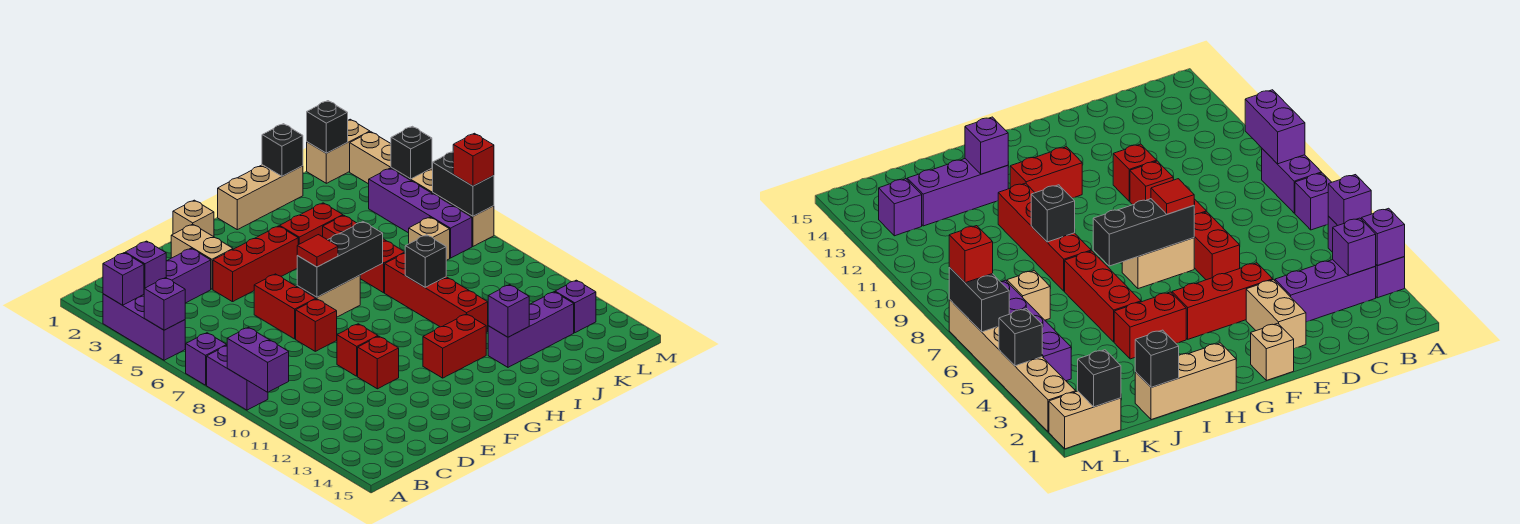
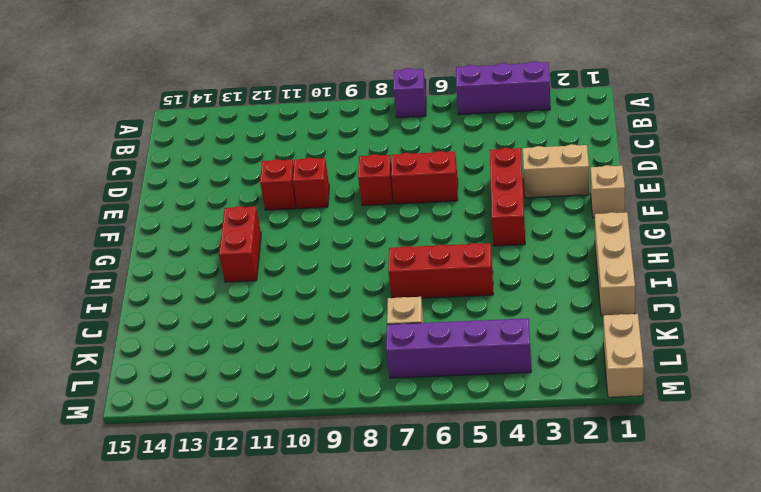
none -> purple 1x2 brick [207,346,268,410]
none -> purple 1x3 brick [166,248,211,303]
none -> tan 1x2 brick [297,275,360,317]
none -> red 1x2 brick [280,203,343,245]

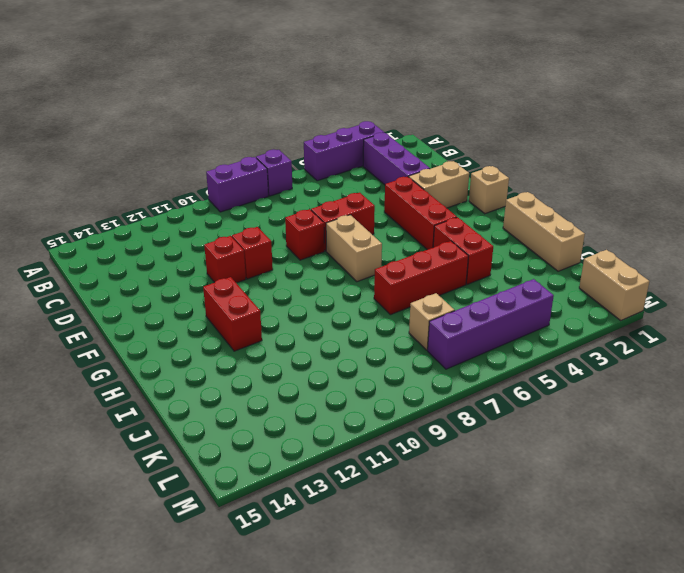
none -> red 1x4 brick [385,253,488,332]
none -> purple 1x3 brick [488,292,574,367]
none -> purple 1x1 brick [555,280,596,333]
none -> tan 1x6 brick [350,132,494,246]

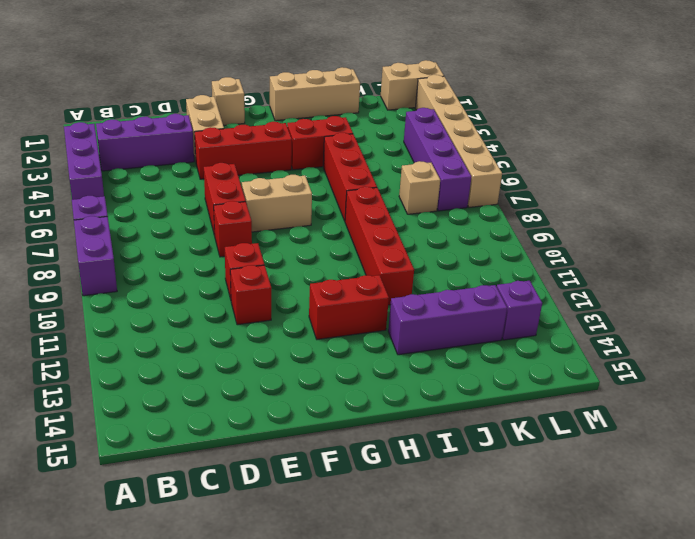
none -> purple 1x1 brick [103,253,144,305]
none -> purple 1x1 brick [144,278,185,330]
none -> purple 1x2 brick [227,327,289,392]
none -> purple 1x1 brick [125,241,166,289]

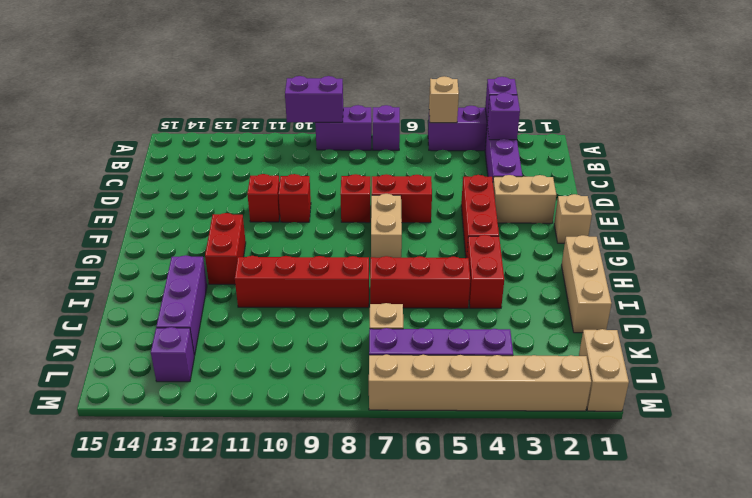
tan 1x1 brick [429,76,459,123] -> purple 1x1 brick [144,278,185,330]
none -> black 1x3 brick [297,222,383,297]
none -> black 1x1 brick [405,235,446,287]
none -> purple 1x1 brick [488,285,529,337]
none -> black 1x1 brick [262,124,303,176]

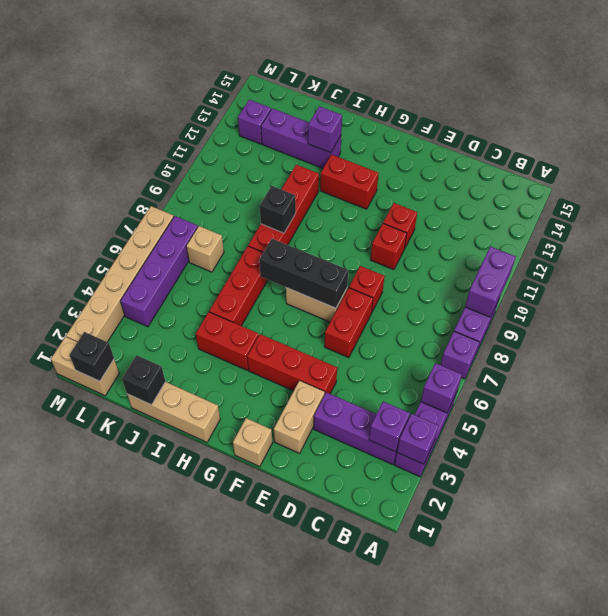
none -> black 1x1 brick [391,126,432,179]
none -> black 1x2 brick [433,152,494,216]
none -> red 1x1 tile [297,235,338,267]
none -> red 1x1 brick [453,133,494,186]

